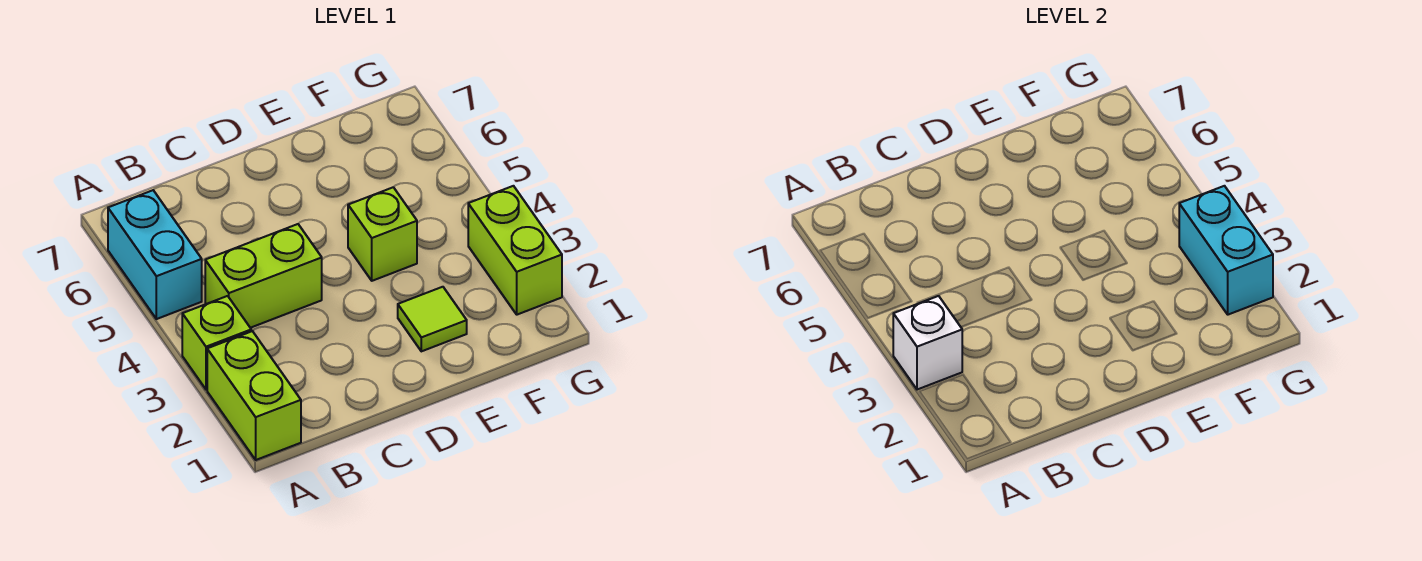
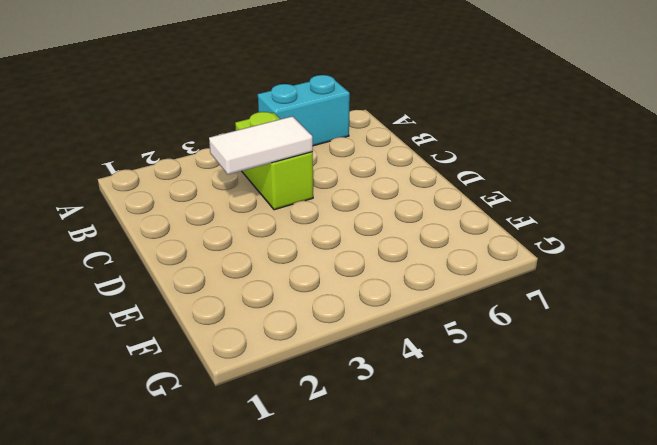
white 1x2 tile [209,116,313,175] -> none
none -> lime 1x2 brick [207,331,301,460]
none -> lime 1x1 brick [182,296,251,390]

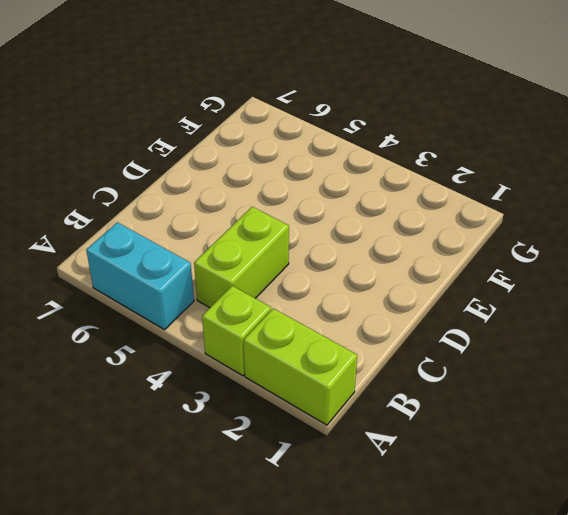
none -> lime 1x1 tile [398,287,467,351]
none -> lime 1x1 brick [348,187,417,281]

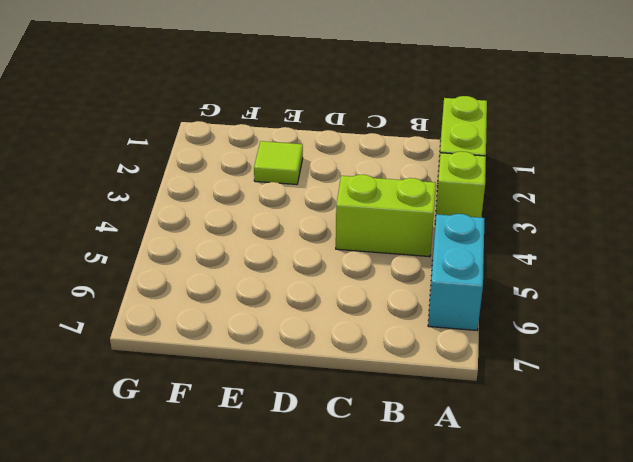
none -> lime 1x1 brick [348,187,417,281]
none -> lime 1x2 brick [468,186,562,315]

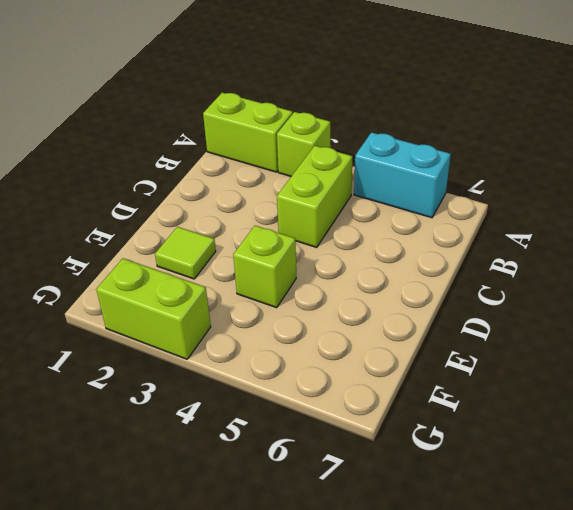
none -> white 1x1 brick [893,296,962,390]
none -> cyan 1x2 brick [1179,186,1273,315]

